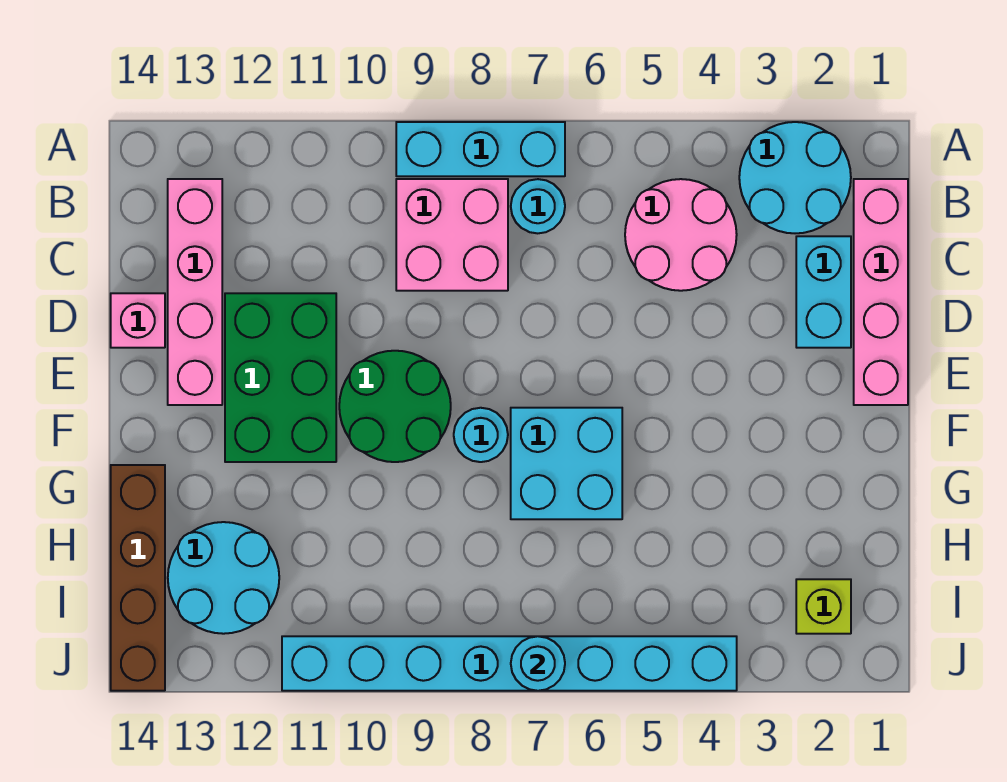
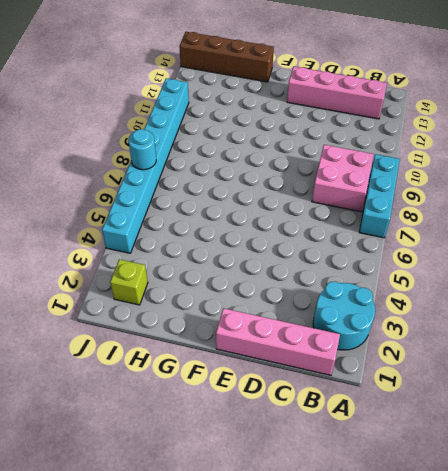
none -> pink 2x2 round brick [625,179,737,291]
none -> cyan 1x1 round brick [511,179,565,233]
none -> cyan 1x2 brick [796,236,851,348]

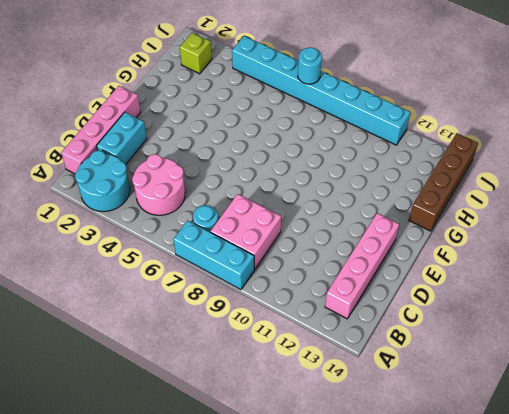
none -> green 2x3 brick [225,293,336,462]
none -> pink 1x1 brick [111,293,165,348]
none -> green 2x2 round brick [339,351,451,462]

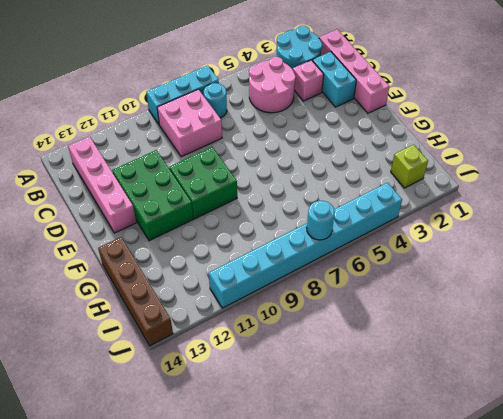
pink 1x1 brick [293,60,324,101] -> pink 1x1 brick moved to [111,293,165,348]
green 2x2 brick [169,147,237,219] -> green 2x2 round brick [339,351,451,462]
none -> cyan 2x2 brick [511,408,622,519]
none -> cyan 1x1 round brick [454,408,508,462]
none -> cyan 2x2 round brick [168,522,279,634]

